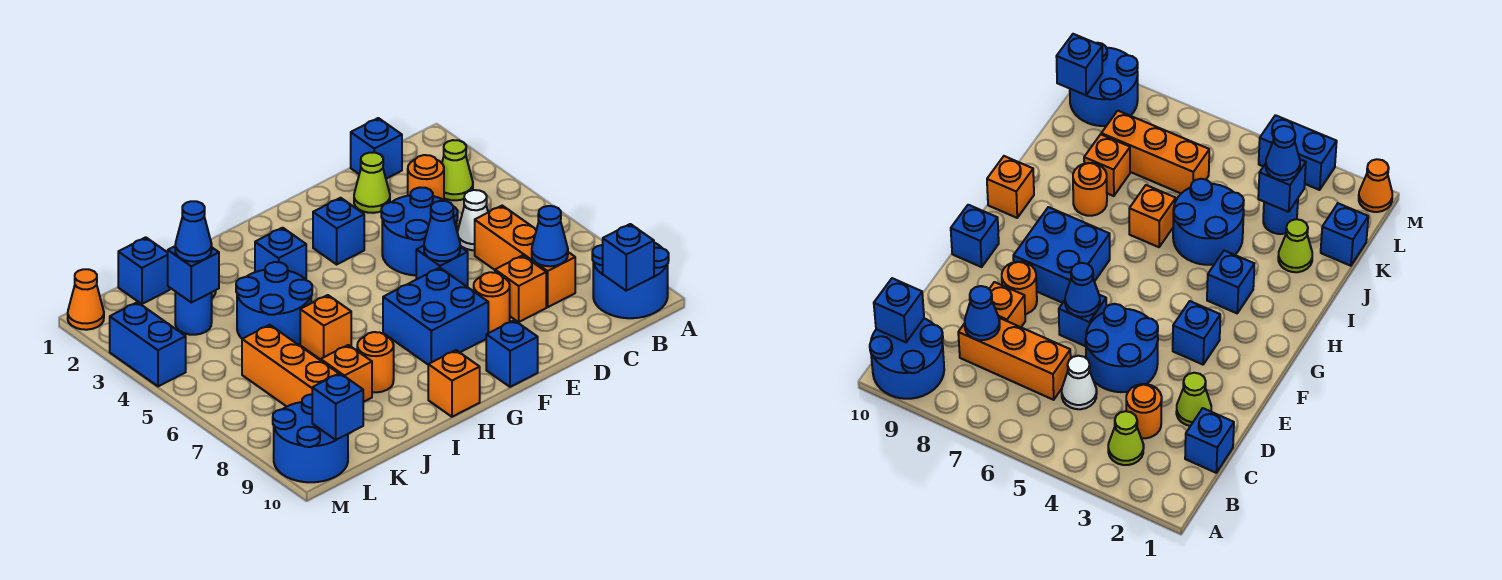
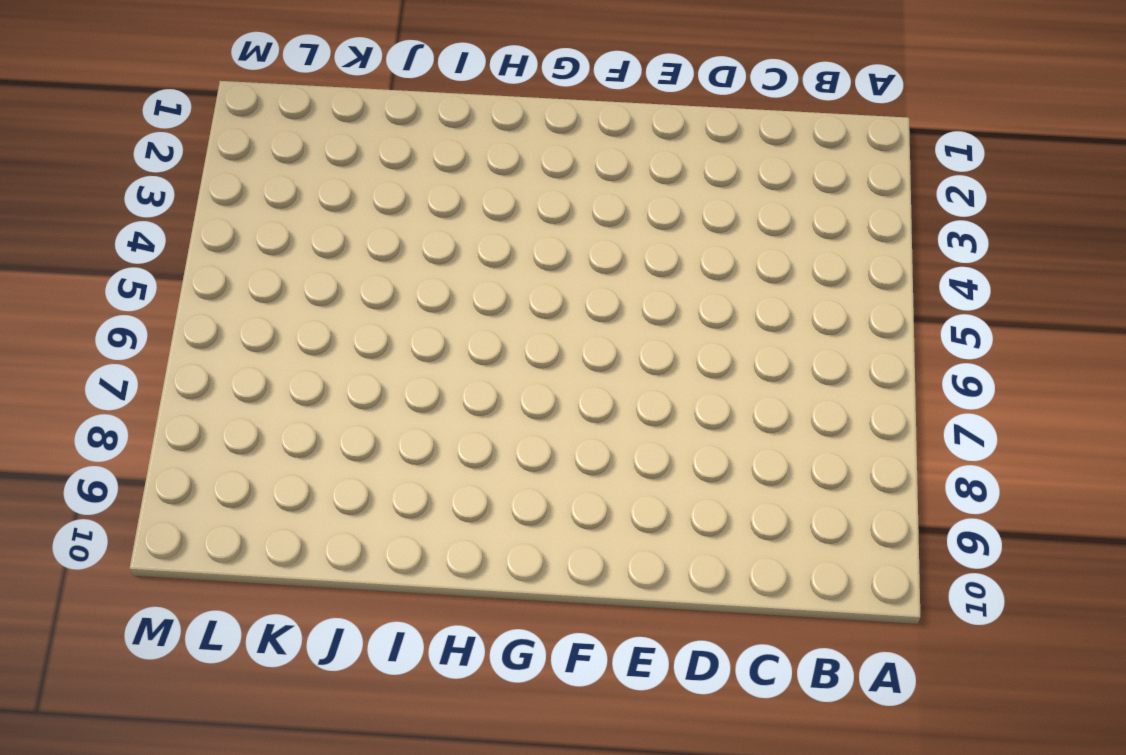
none -> blue 2x2 round brick [592,243,669,318]
none -> lime 1x1 cone [442,140,473,200]
none -> blue 1x1 brick [351,118,402,179]
none -> orange 1x1 round brick [408,155,444,200]

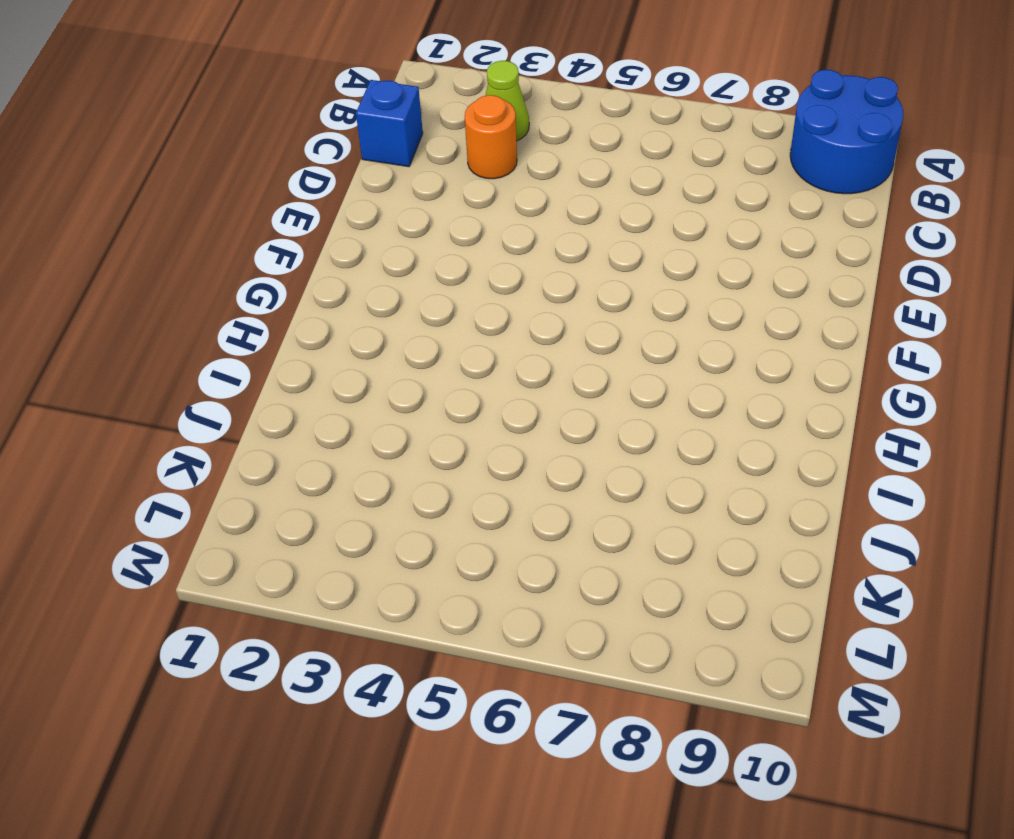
none -> white 1x1 cone [457,190,488,250]
none -> orange 1x3 brick [475,206,575,307]
none -> lime 1x1 cone [354,153,390,213]
none -> blue 2x2 round brick [381,187,458,275]

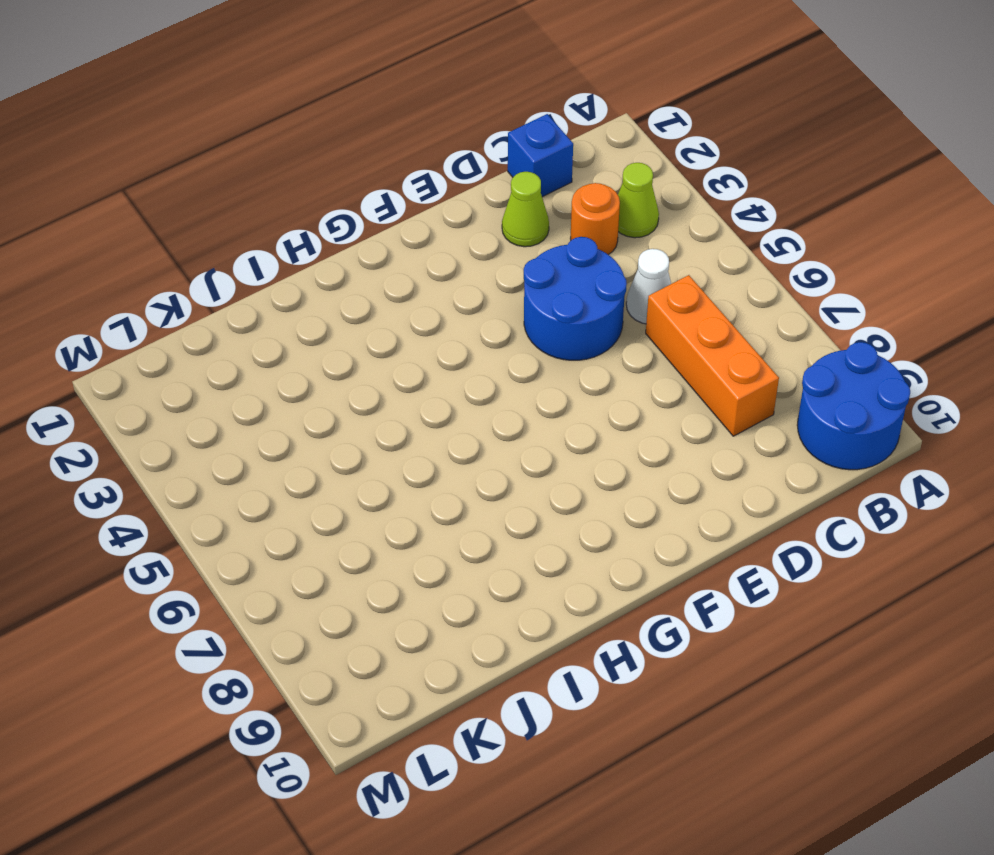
none -> orange 1x1 brick [495,255,546,322]
none -> blue 1x1 brick [416,246,468,287]
none -> orange 1x1 round brick [474,272,510,333]
none -> blue 1x1 brick [313,198,364,264]

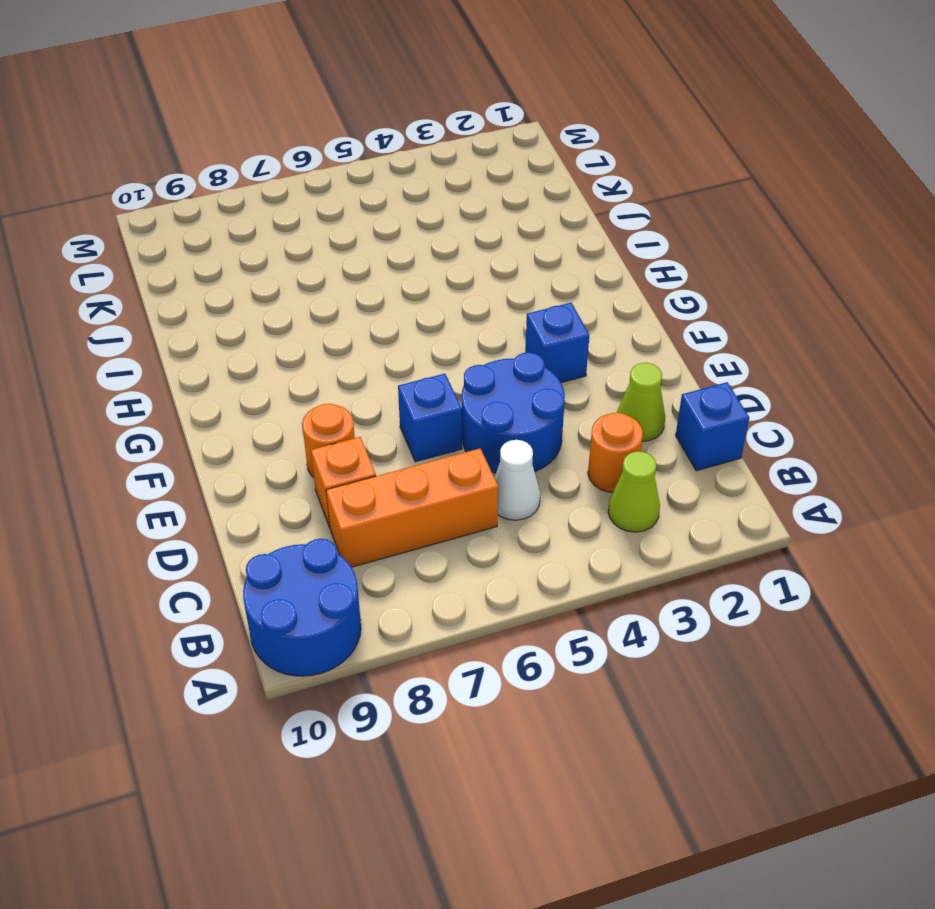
none -> blue 2x2 brick [383,268,488,364]
none -> blue 1x1 brick [486,320,538,387]
none -> blue 1x1 brick [255,228,306,279]
none -> orange 1x1 brick [428,350,480,417]

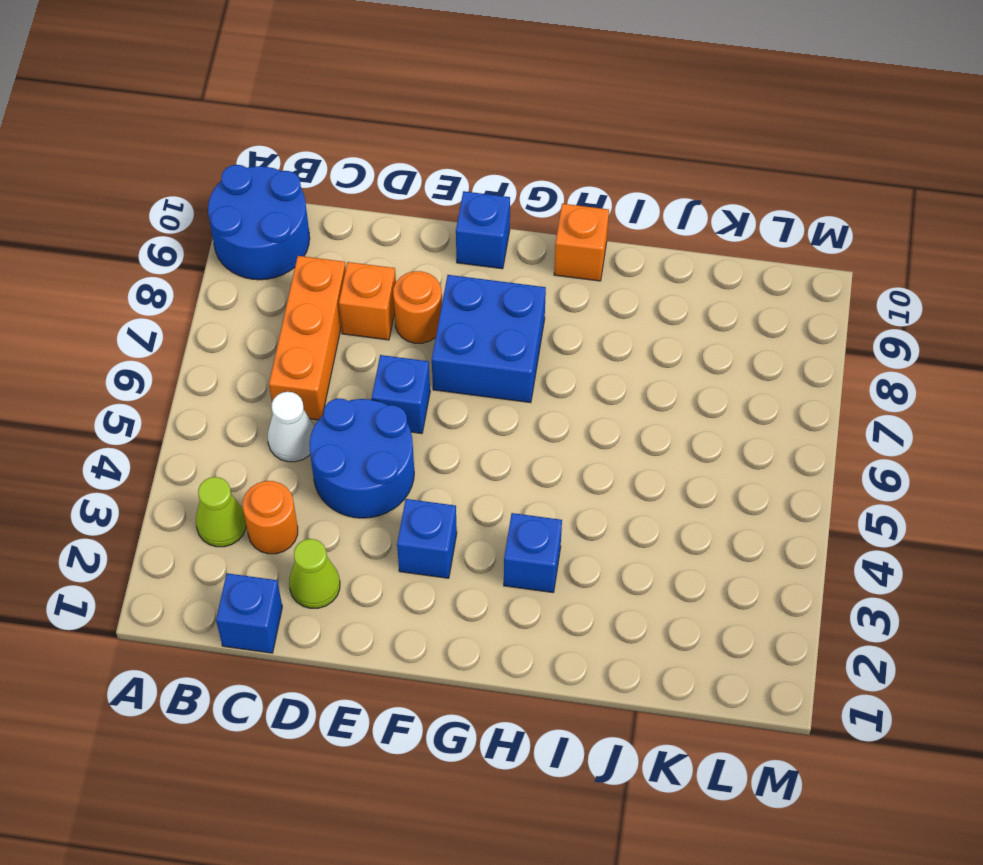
none -> blue 2x2 round brick [236,262,312,345]
none -> orange 1x1 brick [300,295,351,360]
none -> orange 1x1 round brick [357,332,394,392]
none -> lime 1x1 cone [1278,219,1312,272]

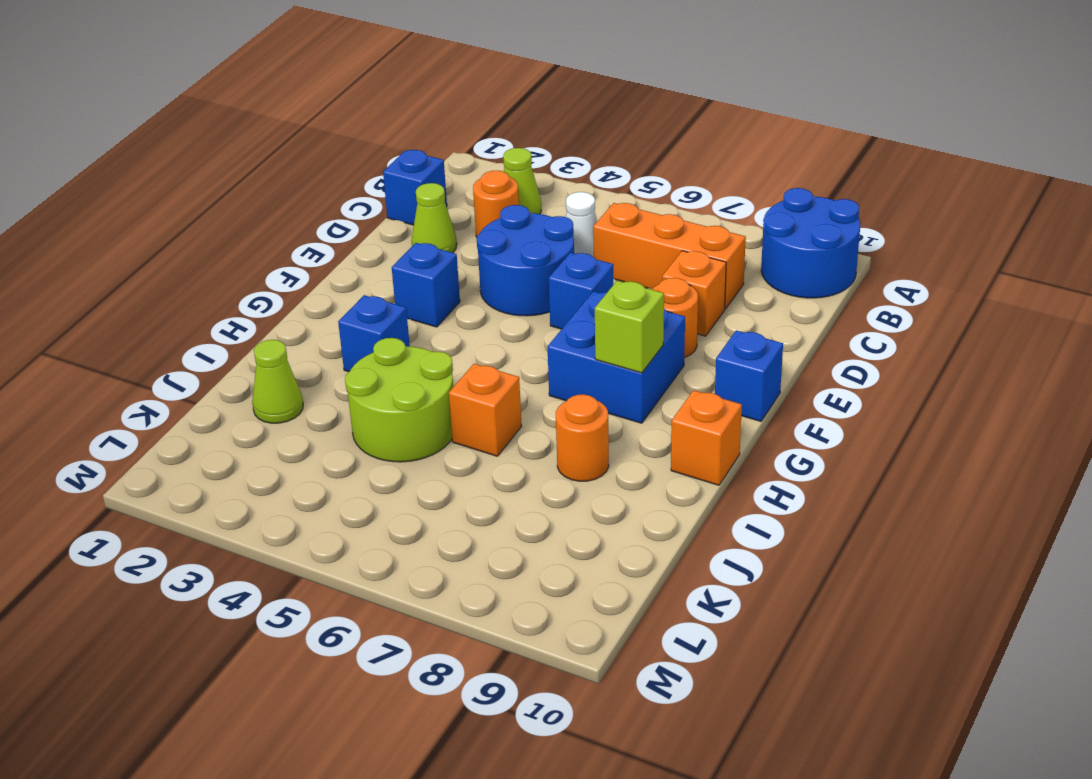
lime 1x1 brick [595,280,664,373] -> none
lime 2x2 round brick [345,338,453,462] -> blue 2x2 round brick [236,262,312,345]
none -> orange 1x1 brick [321,345,372,402]
none -> blue 1x1 brick [118,237,170,304]
none -> blue 1x1 round brick [175,292,212,335]
none -> orange 1x3 brick [242,325,339,407]

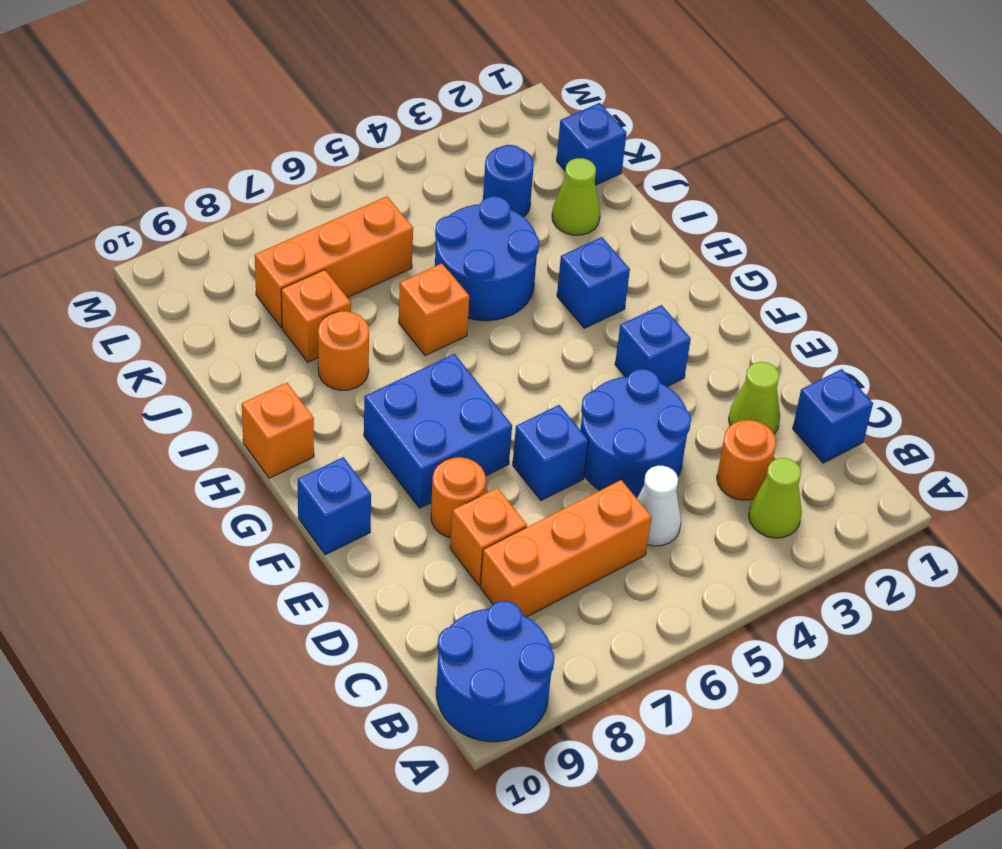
none -> blue 2x2 round brick [273,394,348,482]
none -> orange 1x1 cone [68,269,104,330]
none -> blue 1x2 brick [110,302,186,386]
none -> blue 1x1 brick [603,224,654,291]

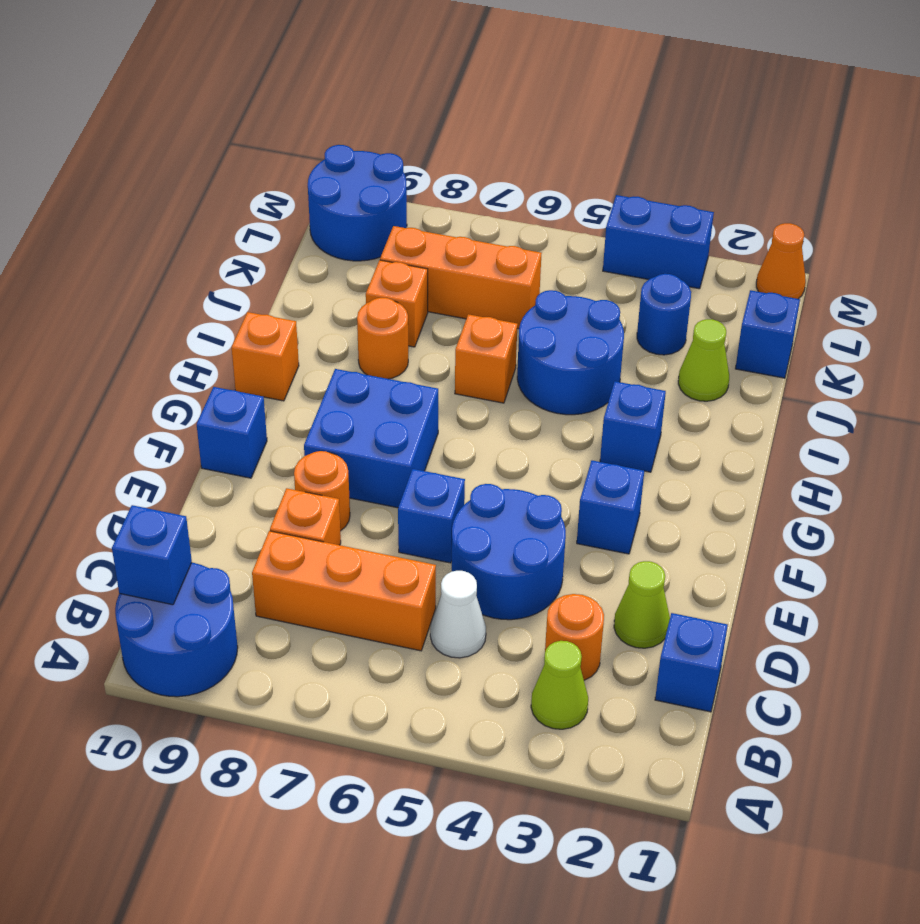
none -> blue 1x1 cone [532,206,568,266]
none -> blue 1x1 cone [424,201,460,261]
none -> blue 1x1 brick [168,246,219,302]
none -> blue 1x1 brick [312,373,363,440]

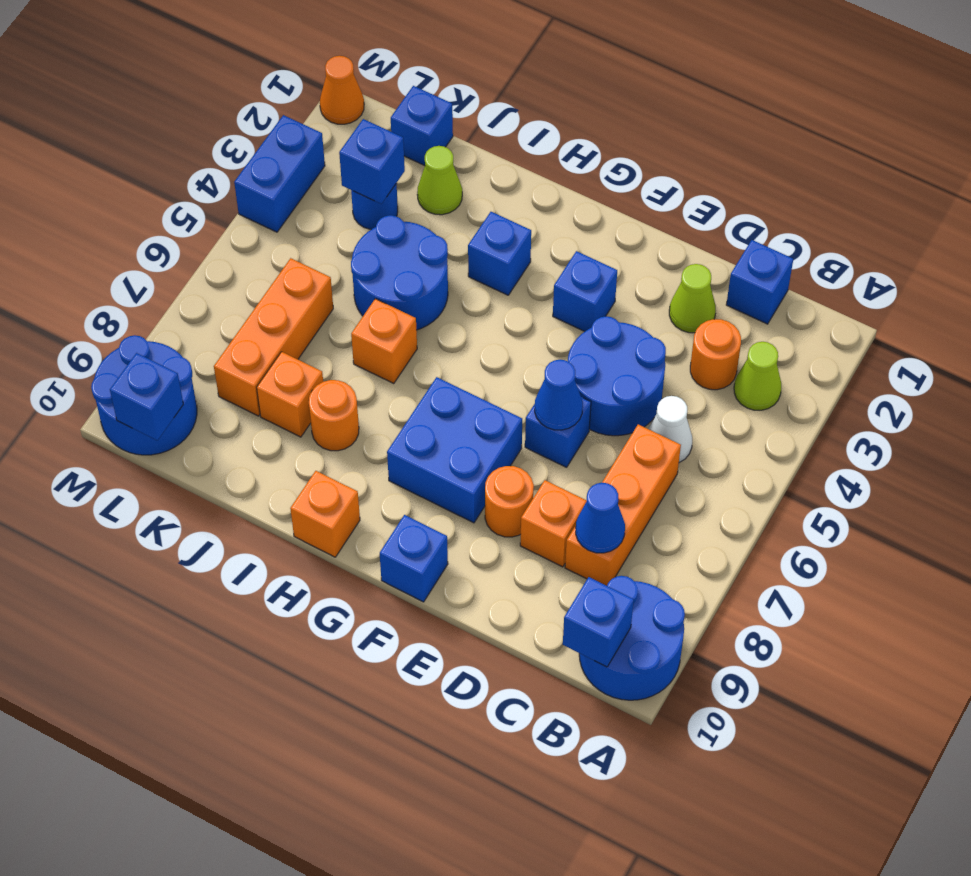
none -> blue 1x1 cone [175,201,212,262]

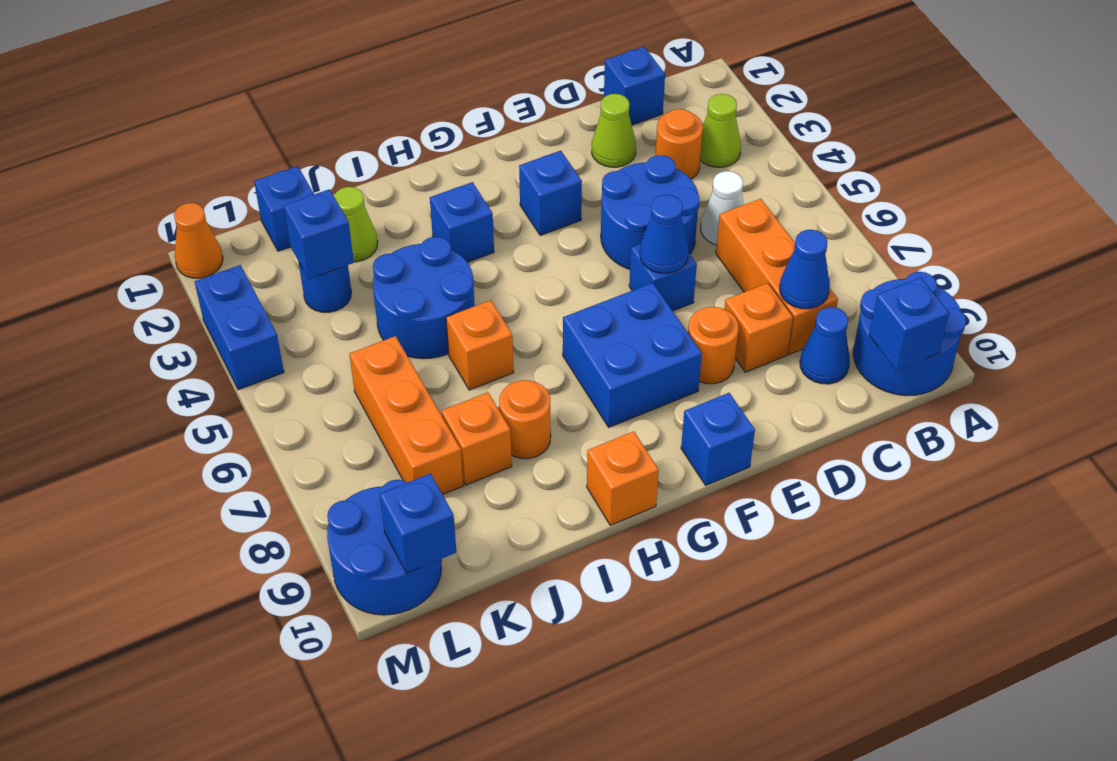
blue 1x1 cone [800,307,850,384] -> blue 1x1 cone moved to [175,201,212,262]

